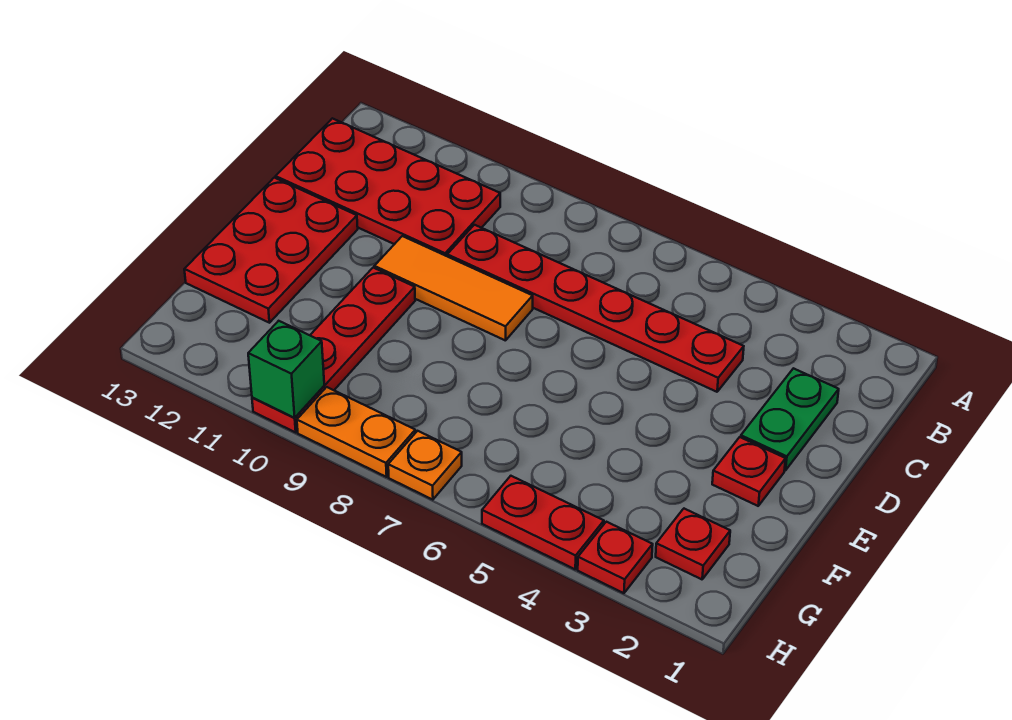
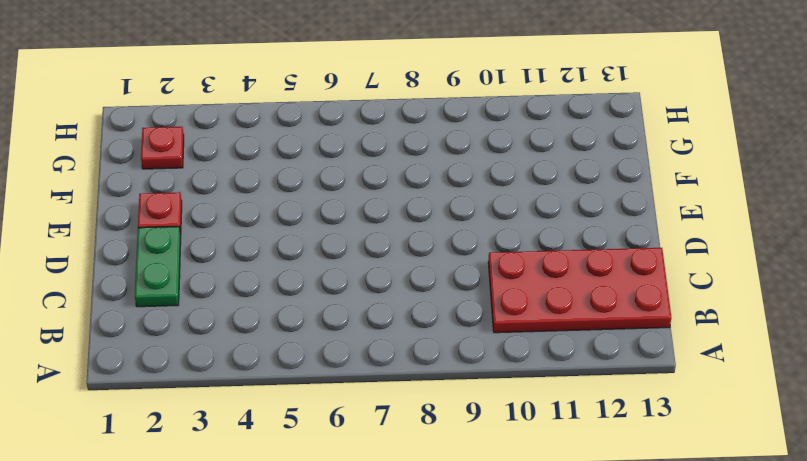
none -> red 1x6 plate [447,225,744,392]
none -> orange 1x3 tile [374,236,533,341]
none -> red 2x3 plate [184,178,358,323]

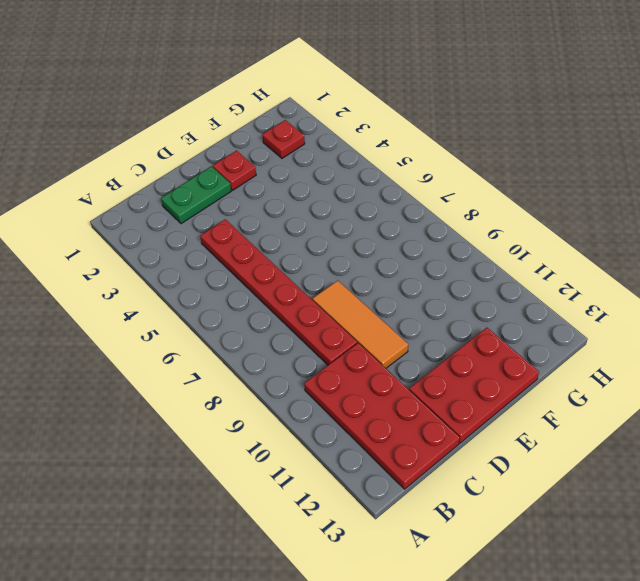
none -> red 1x4 plate [252,268,415,432]
none -> red 1x1 plate [578,522,653,593]
none -> red 1x2 plate [482,476,604,569]

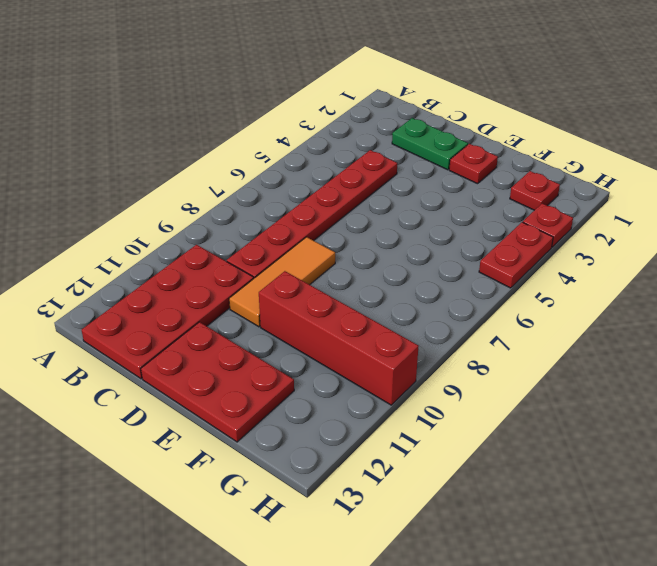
red 1x4 brick [259,271,419,405] -> red 1x4 plate [252,268,415,432]
none -> orange 1x1 plate [388,431,462,500]
none -> orange 1x2 plate [297,387,415,477]
none -> green 1x1 brick [248,321,324,418]

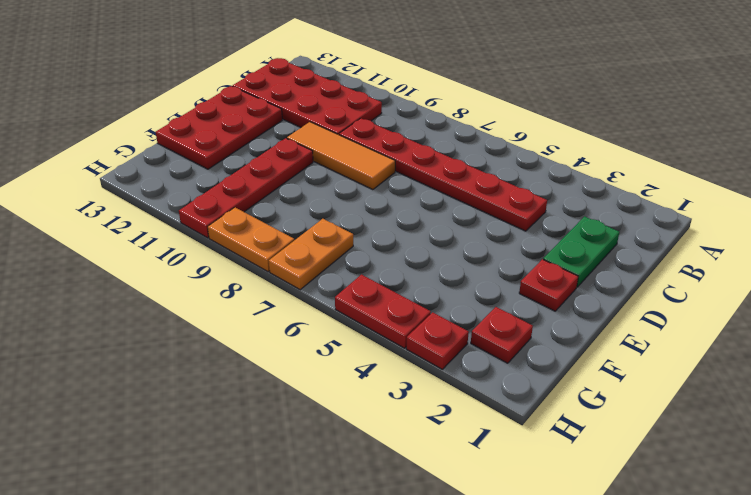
orange 1x2 plate [269,219,353,290] -> orange 1x1 plate [388,431,462,500]
none -> green 1x1 brick [248,321,324,418]

